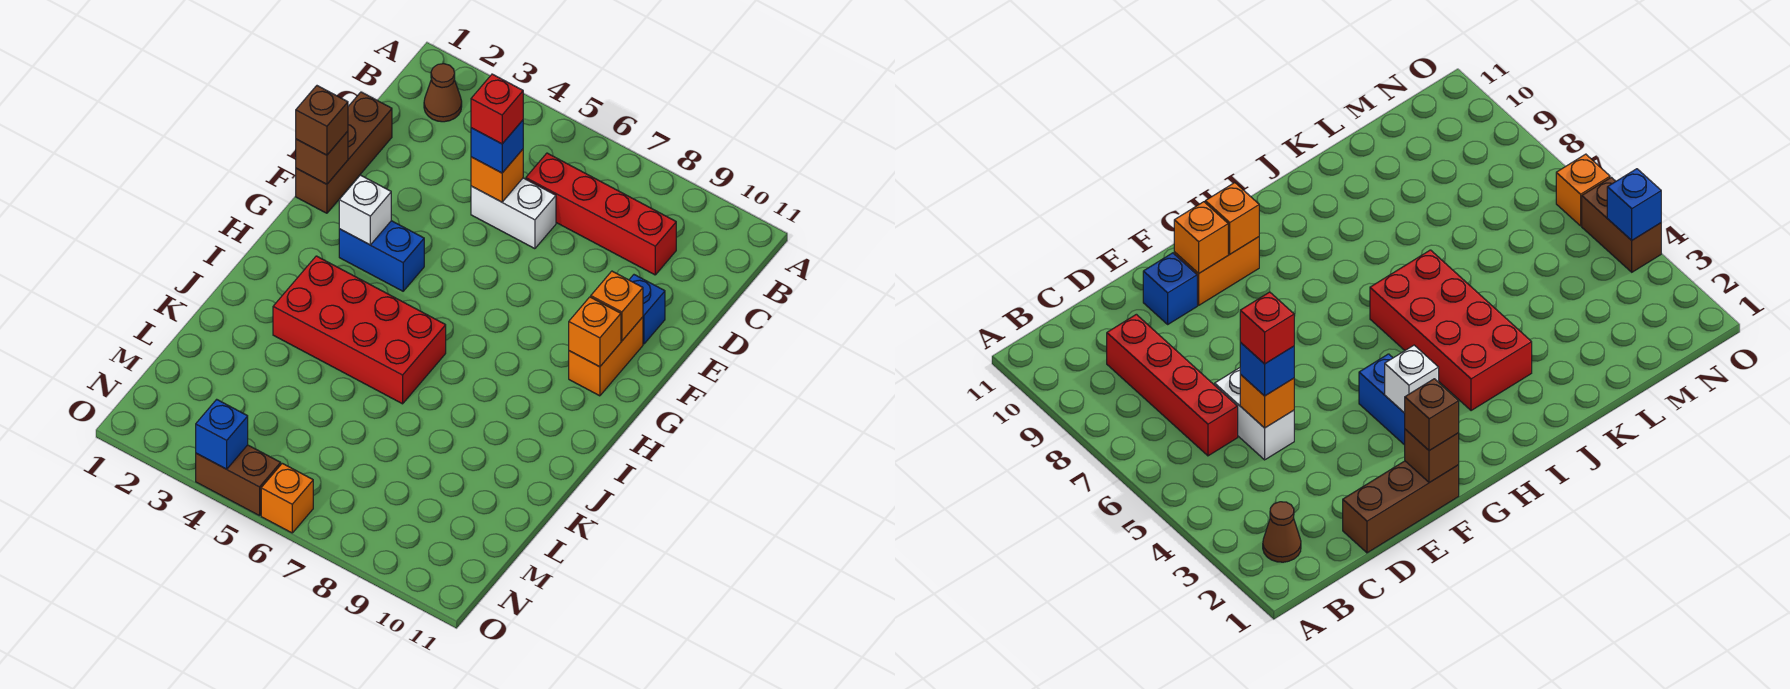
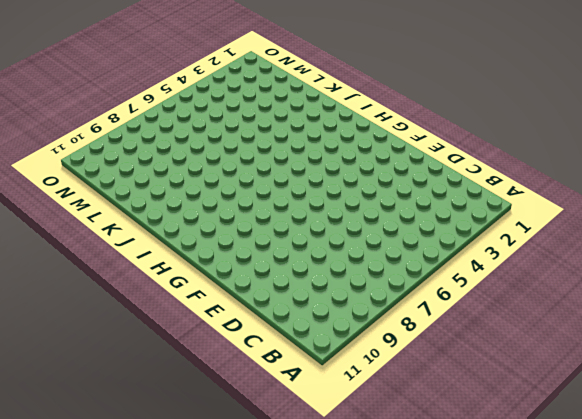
none -> brown 1x1 cone [424,64,462,122]
none -> red 1x4 brick [526,153,676,275]
none -> brown 1x3 brick [296,92,392,213]

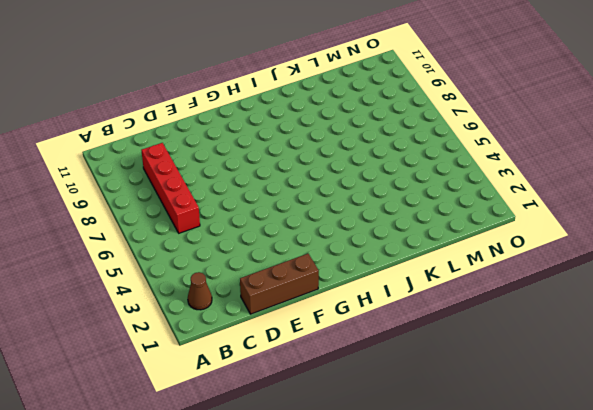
none -> white 1x2 brick [471,178,556,249]
none -> blue 1x1 brick [629,275,665,344]
none -> orange 1x2 brick [569,317,643,396]

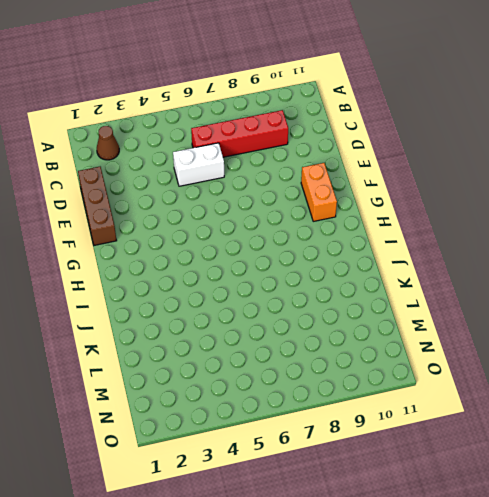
none -> blue 1x1 brick [629,275,665,344]
none -> blue 1x2 brick [339,221,424,291]
none -> red 2x4 brick [273,256,446,404]

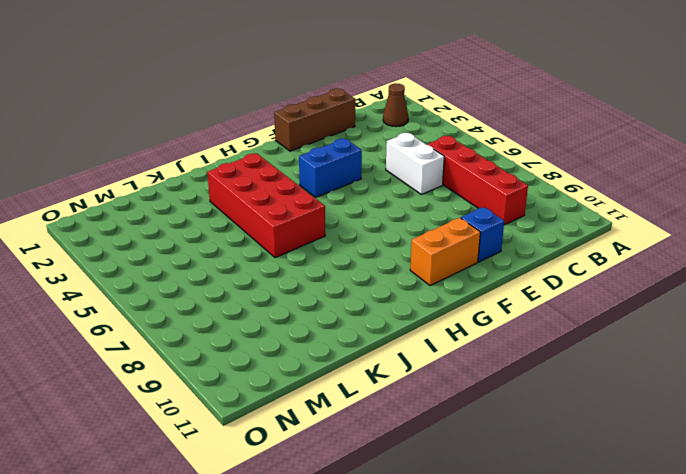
blue 1x2 brick [299,139,362,197] -> blue 1x2 brick turned to [339,221,424,291]
none -> brown 1x2 brick [196,445,281,516]
none -> orange 1x1 brick [261,463,313,533]
none -> orange 1x1 brick [471,149,523,202]

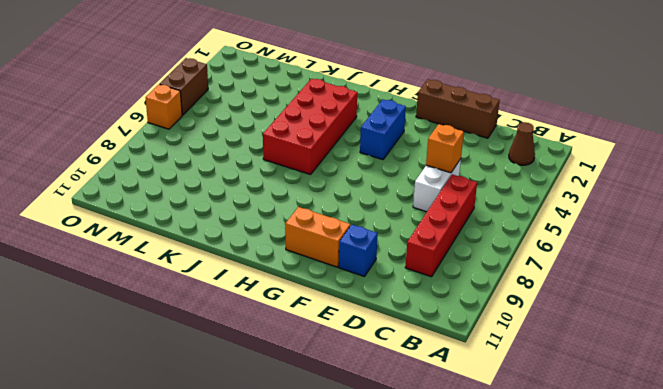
none -> brown 1x1 brick [296,131,348,184]
none -> orange 1x1 brick [591,271,643,341]
none -> white 1x1 brick [339,175,391,245]

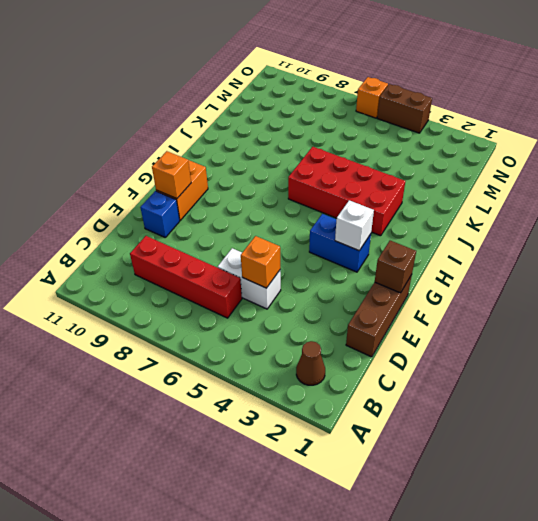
none -> orange 1x1 brick [569,297,621,367]
none -> blue 1x1 brick [196,399,248,469]
none -> blue 1x1 brick [471,120,523,173]

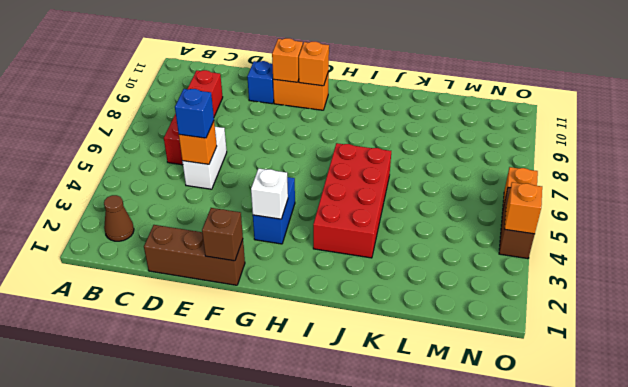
orange 1x1 brick [504,182,542,234] -> blue 1x1 brick [196,399,248,469]
none -> brown 1x1 brick [296,86,348,155]
none -> red 1x1 brick [471,74,523,144]

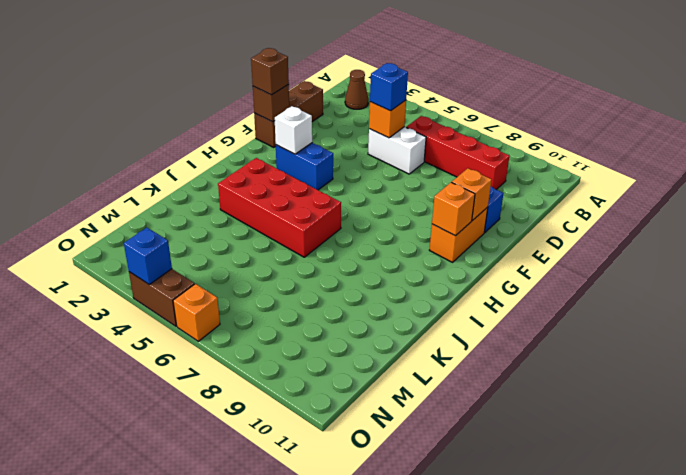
none -> red 1x1 brick [471,74,523,144]

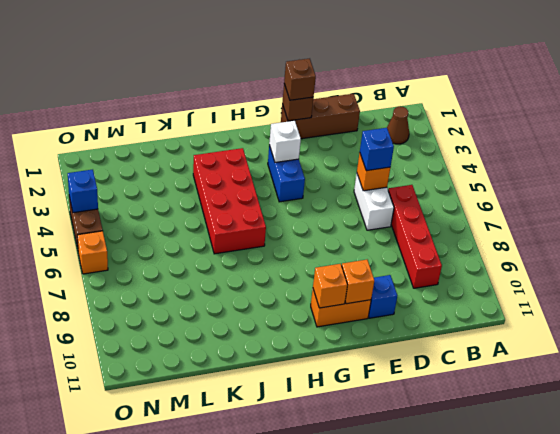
none -> red 1x1 brick [471,74,523,144]

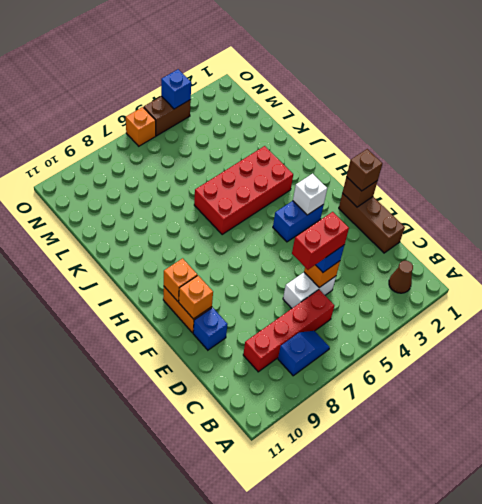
blue 1x2 slope [278,331,330,376] -> none
red 1x2 brick [292,212,349,270] -> red 1x1 brick [471,74,523,144]

